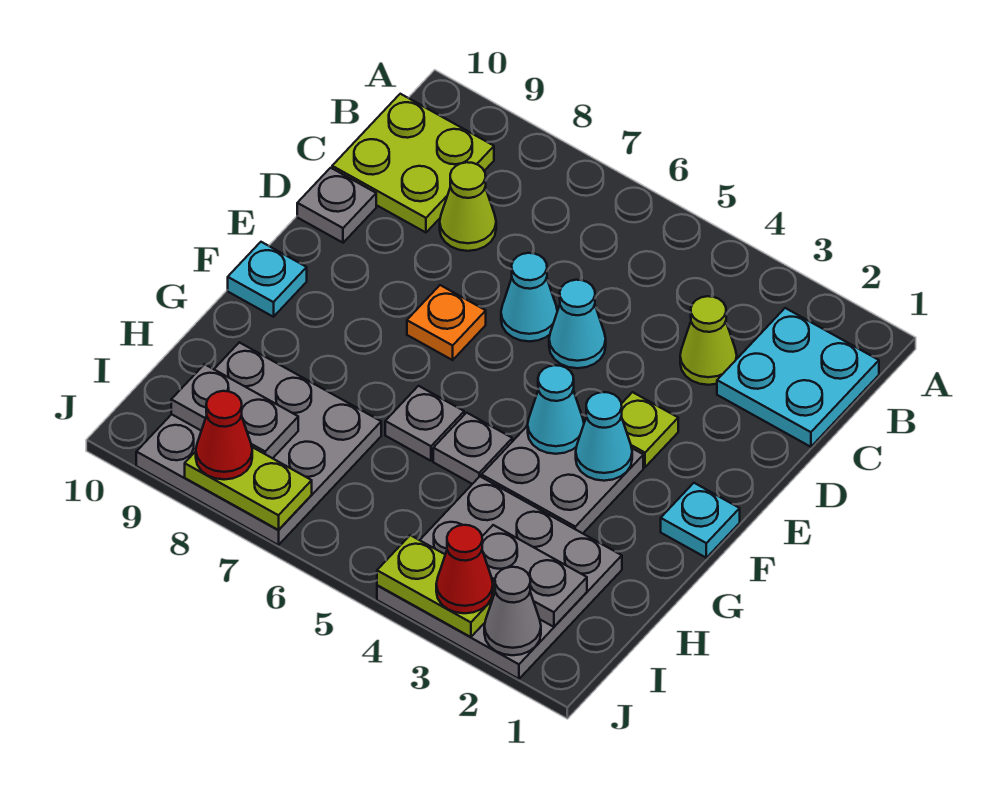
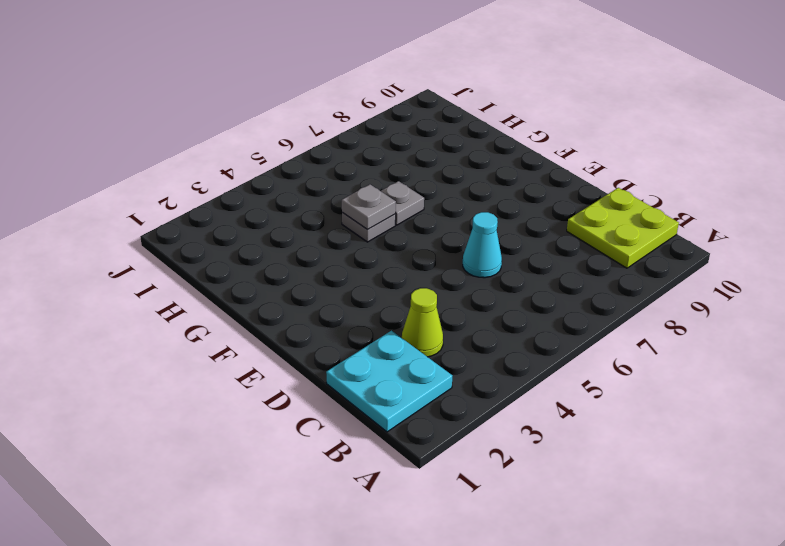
grey 1x1 plate [342,184,396,230] -> grey 1x1 plate moved to [297,168,376,243]
none -> lime 1x1 cone [440,162,496,251]
none -> cyan 1x1 cone [549,280,606,368]
none -> lime 1x1 plate [621,392,678,467]

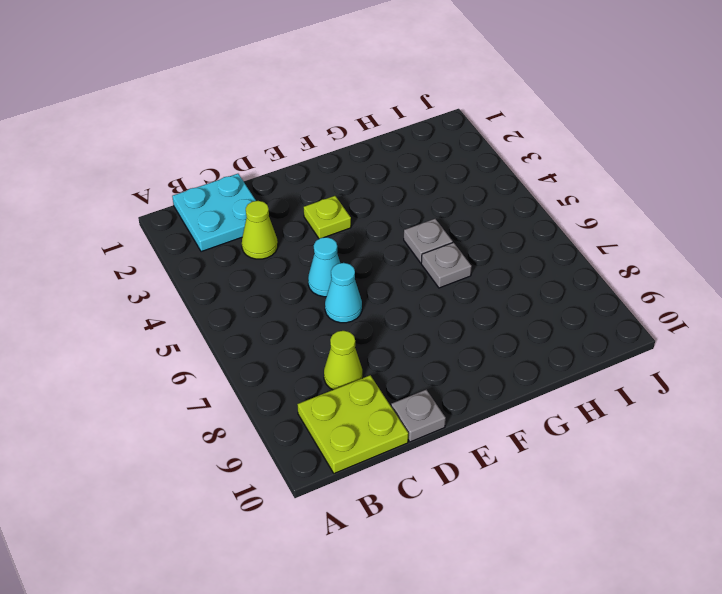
none -> orange 1x1 plate [407,285,486,360]
none -> cyan 1x1 plate [661,483,740,558]
none -> grey 2x2 plate [482,426,643,533]

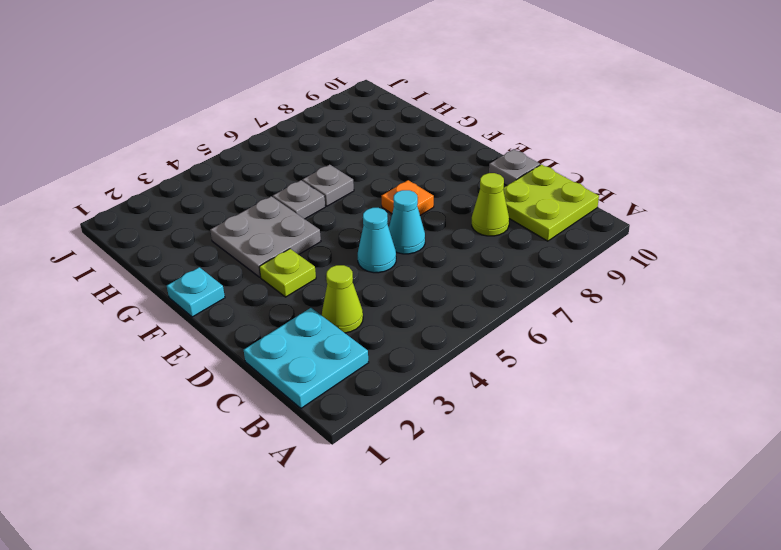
none -> cyan 1x1 plate [228,242,307,317]
none -> grey 3x3 plate [377,477,622,679]
none -> grey 3x3 plate [136,342,381,545]

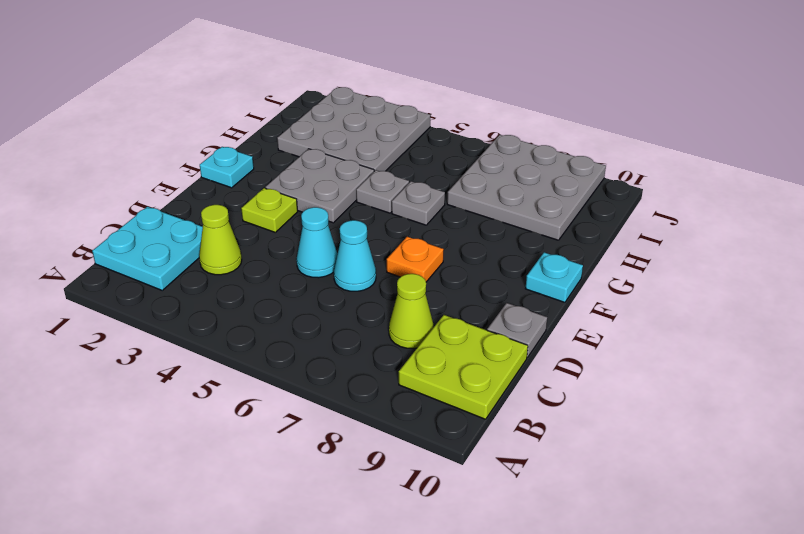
none -> cyan 1x1 cone [576,392,632,481]
none -> cyan 1x1 cone [528,365,584,454]
none -> grey 1x2 plate [482,525,587,627]

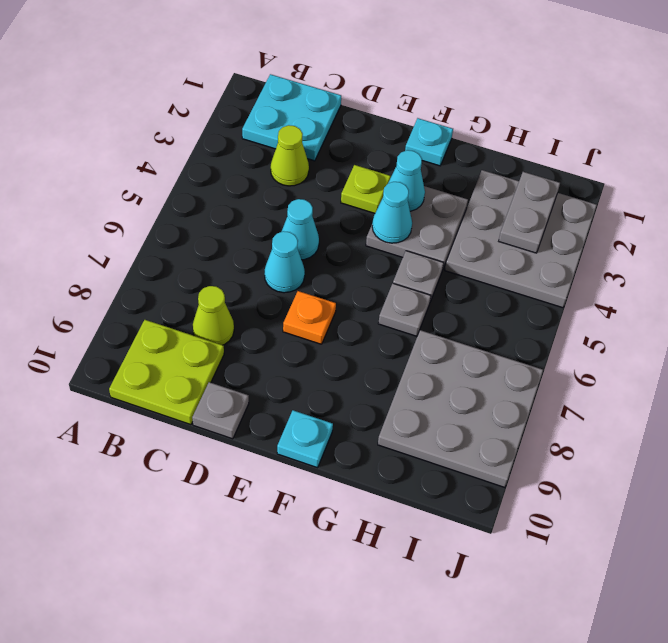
none -> grey 1x2 plate [171,364,298,458]
none -> grey 1x1 cone [484,567,541,655]
none -> lime 1x2 plate [377,535,495,637]

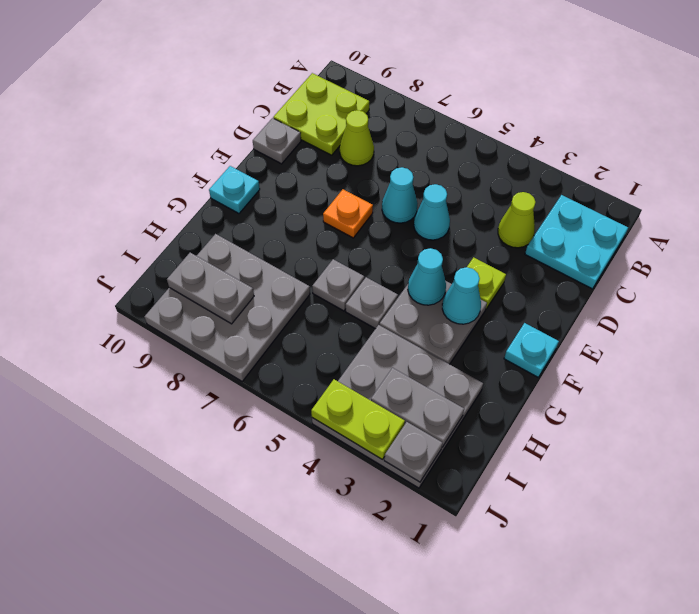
grey 1x1 plate [384,422,442,482] -> grey 1x1 cone [484,567,541,655]
none -> lime 1x2 plate [185,447,312,530]
none -> red 1x1 cone [436,525,493,613]
none -> red 1x1 cone [196,391,252,480]

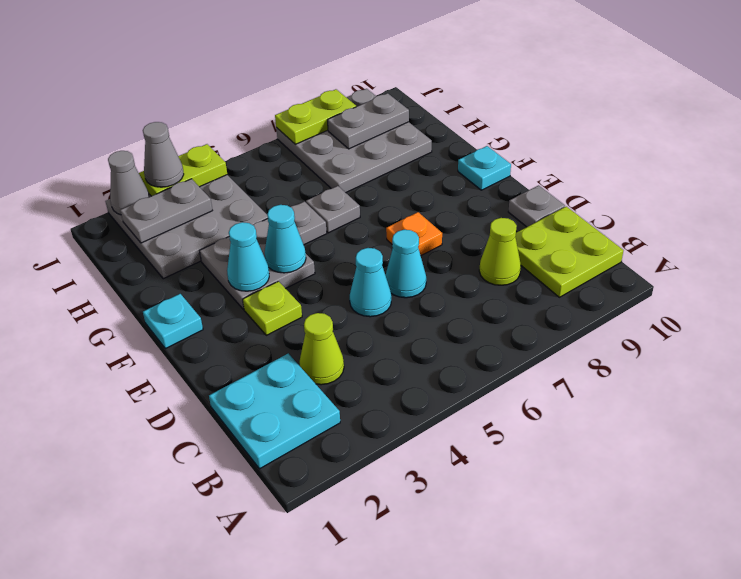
grey 1x1 cone [143,122,184,187] -> red 1x1 cone [436,525,493,613]
none -> red 1x1 cone [196,391,252,480]

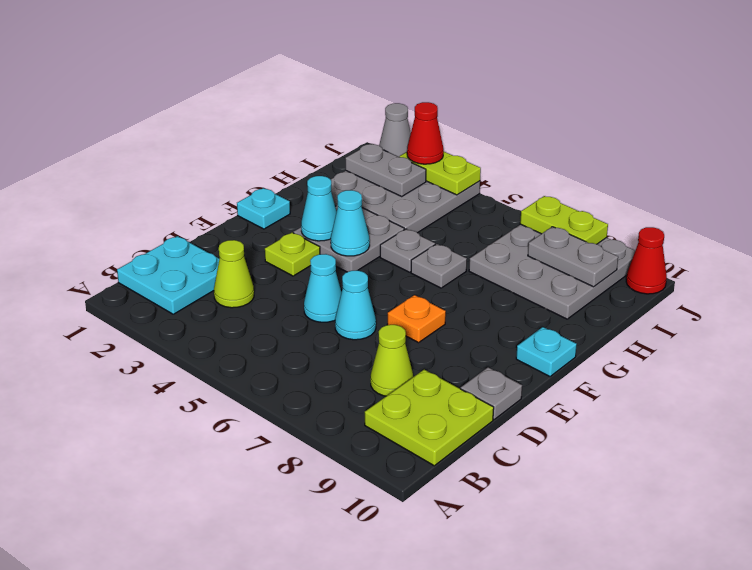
red 1x1 cone [626,227,667,294] -> red 1x1 cone moved to [196,391,252,480]

